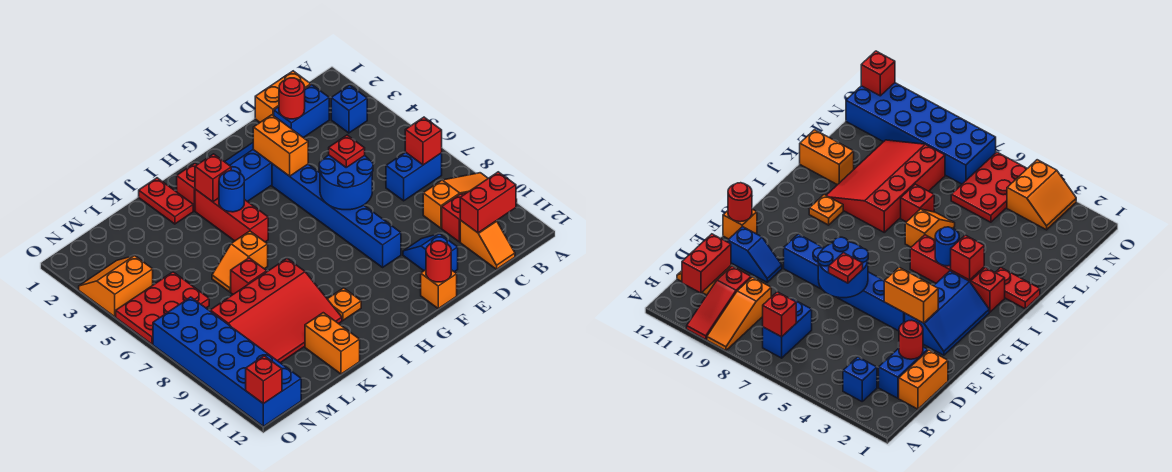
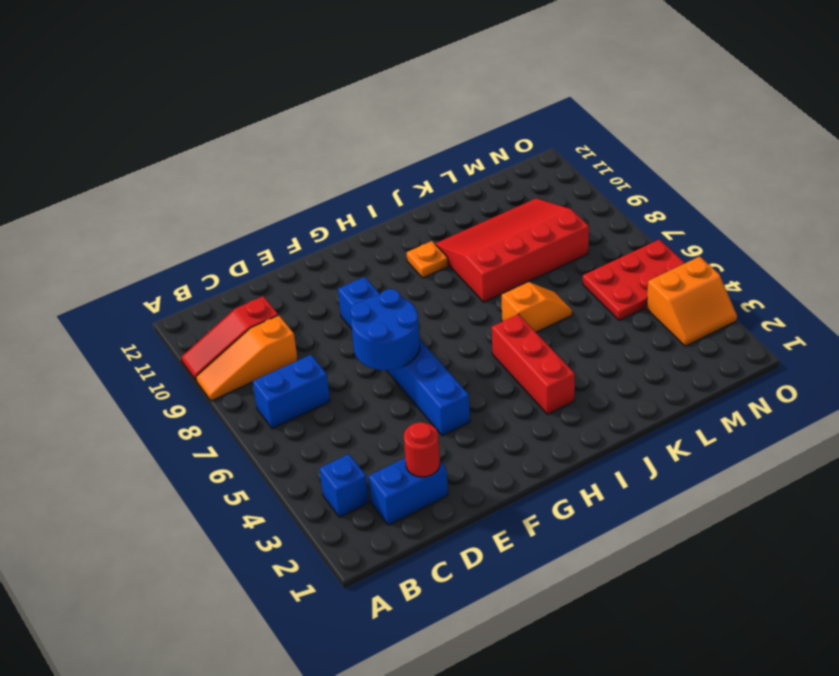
none -> orange 1x2 brick [255,71,311,122]
none -> orange 1x2 slope [460,220,515,269]
none -> blue 1x2 slope [403,234,458,272]
none -> blue 2x3 slope [225,143,272,202]

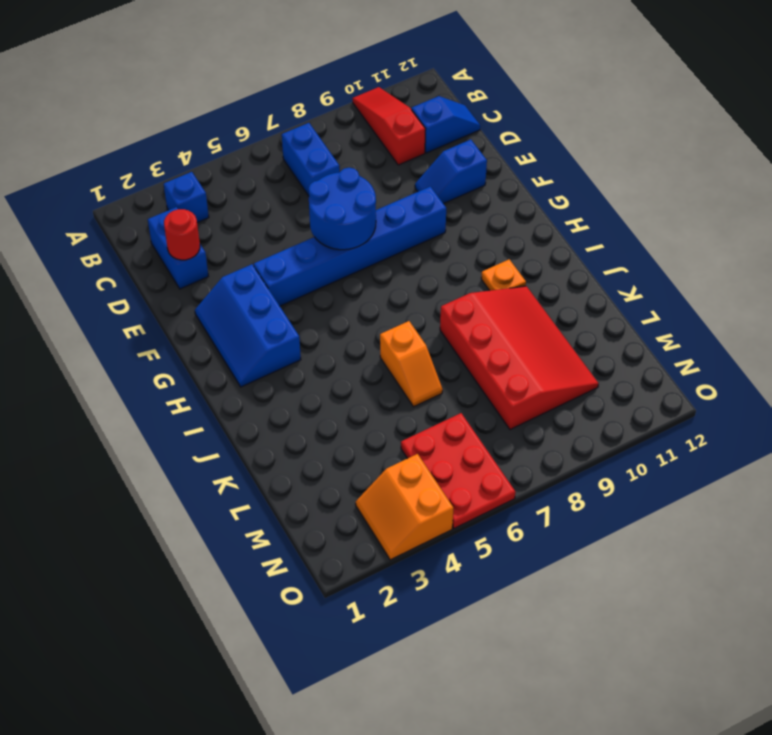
blue 1x2 slope [412,96,480,153] -> orange 1x2 slope [460,220,515,269]
none -> orange 1x3 slope [423,173,488,228]
none -> orange 1x2 brick [255,71,311,122]
none -> orange 1x1 brick [421,270,457,308]
none -> red 1x1 brick [177,163,197,211]

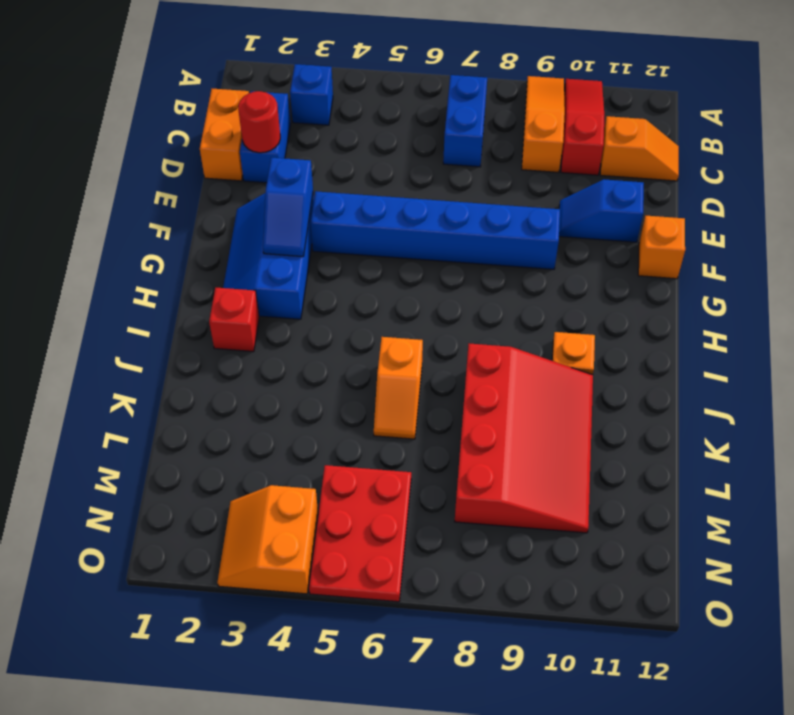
blue 1x2 slope [263,157,313,257] -> orange 1x2 brick [253,115,308,176]
none -> red 1x3 brick [195,189,268,242]
none -> red 1x2 plate [139,178,193,224]
none -> red 1x1 brick [231,258,267,294]
none -> orange 1x2 brick [305,313,360,374]

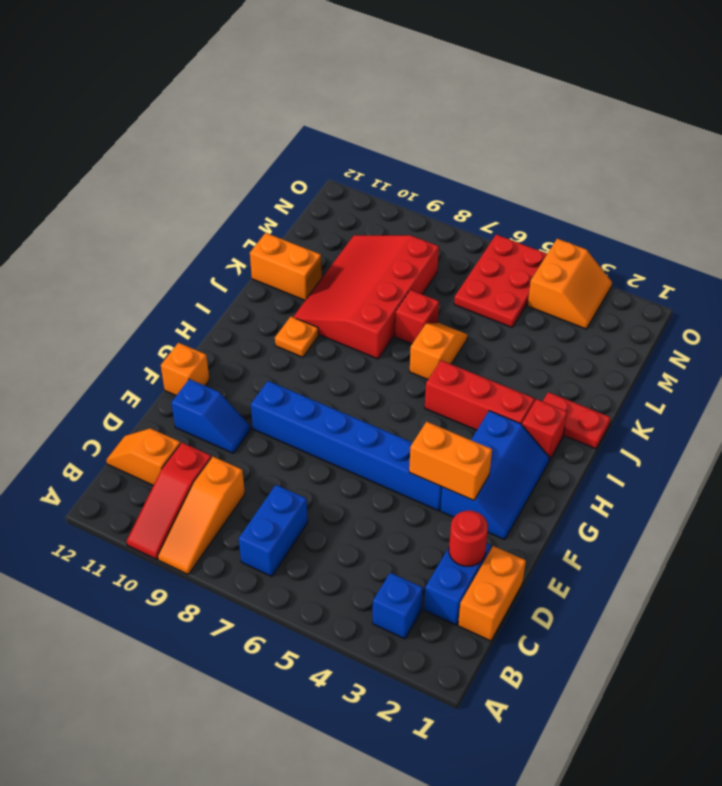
none -> blue 2x6 brick [153,297,301,426]
none -> red 1x1 brick [405,117,442,165]
none -> red 1x2 brick [460,172,516,233]
none -> blue 2x2 round brick [319,155,373,210]

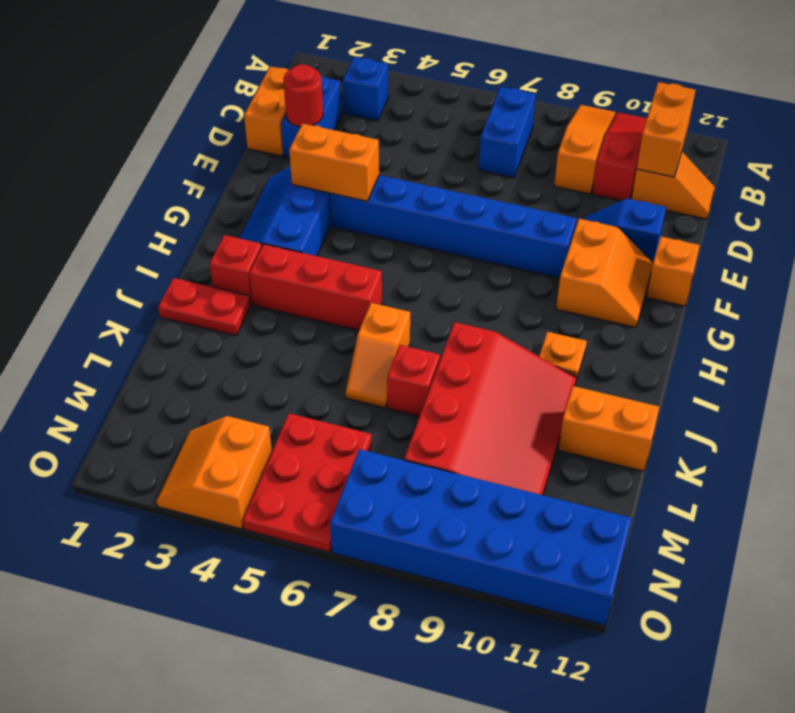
orange 1x2 brick [637,82,696,177] -> red 1x2 brick [460,172,516,233]
orange 2x2 slope [556,219,653,328] -> none
none -> red 1x1 brick [405,117,442,165]
none -> blue 2x2 round brick [319,155,373,210]
none -> red 1x1 round brick [426,241,451,282]
none -> red 1x1 brick [195,154,231,202]

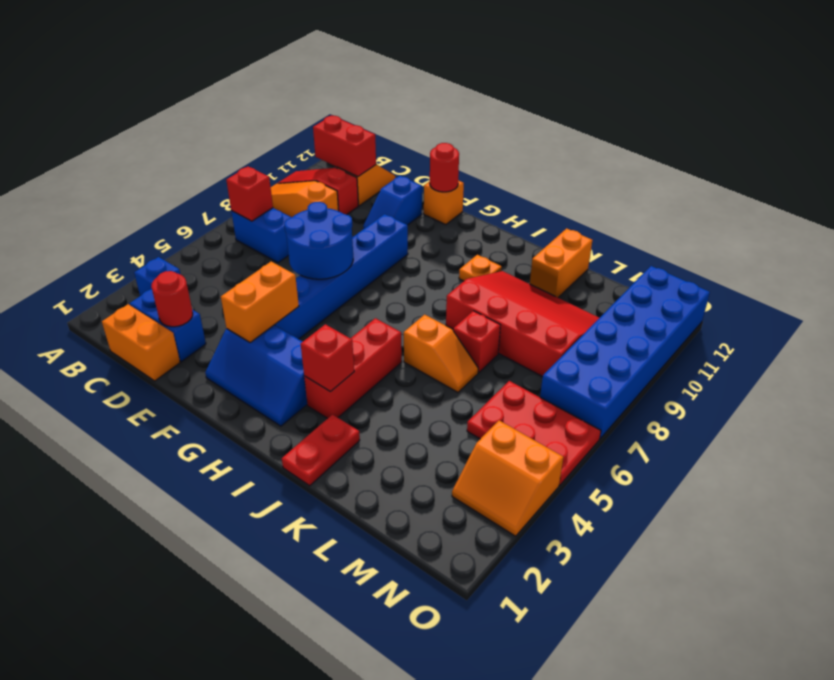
none -> red 1x1 brick [177,163,197,211]
none -> blue 1x1 round brick [219,171,244,212]
none -> red 1x1 brick [246,356,282,404]
none -> red 1x1 plate [329,135,365,167]

